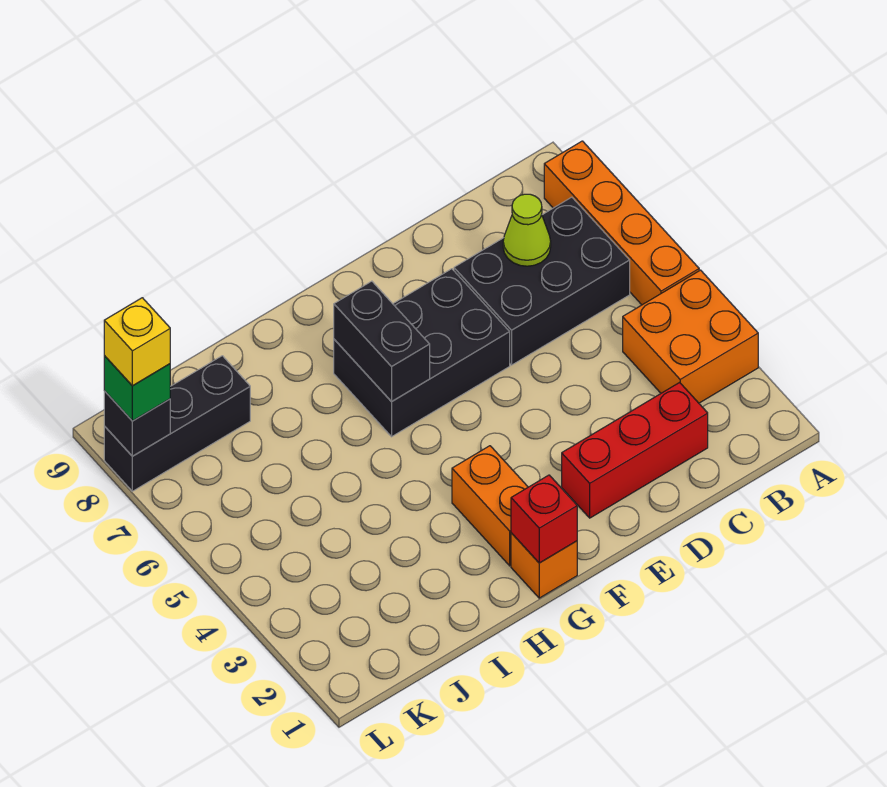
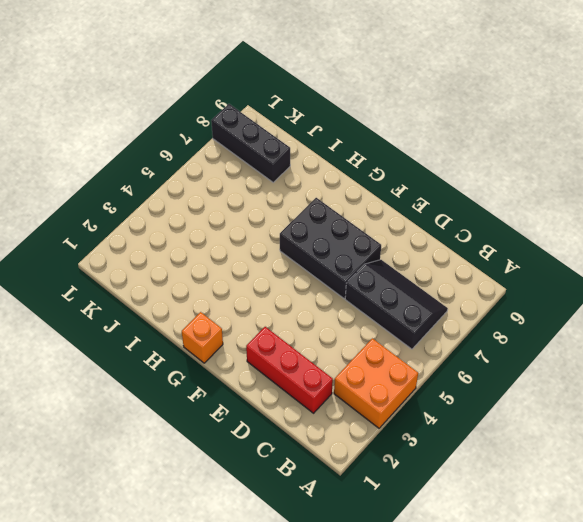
black 2x3 slope [345,260,448,349] -> black 2x3 brick [454,197,630,365]
none -> orange 1x4 brick [544,141,699,305]
none -> orange 1x2 brick [452,446,528,566]
none -> lime 1x1 cone [503,194,551,266]

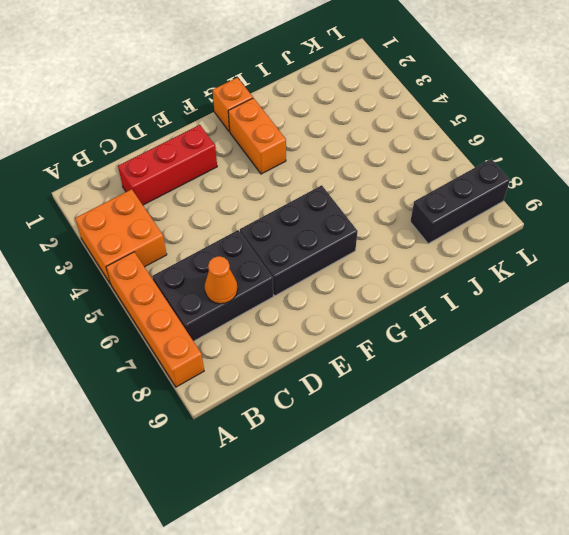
orange 1x1 cone [205,256,238,304] -> lime 1x1 cone [503,194,551,266]
none -> red 1x1 brick [511,475,577,563]
none -> black 1x2 brick [334,281,430,402]
none -> black 1x1 brick [104,391,170,456]

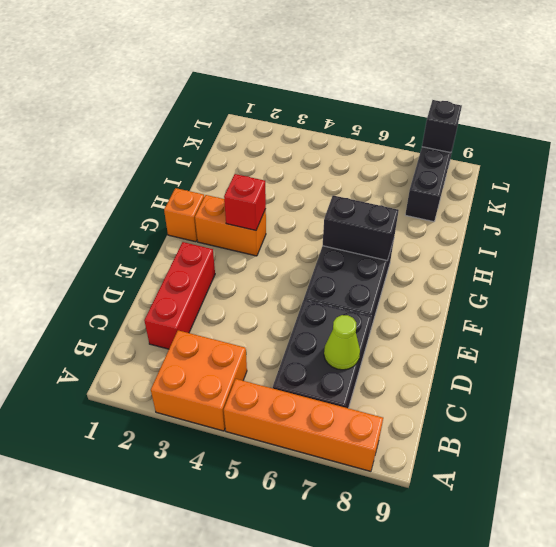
red 1x1 brick [224,174,266,230] -> red 1x1 brick moved to [511,475,577,563]
none -> green 1x1 brick [104,356,170,421]
none -> yellow 1x1 brick [104,298,170,386]

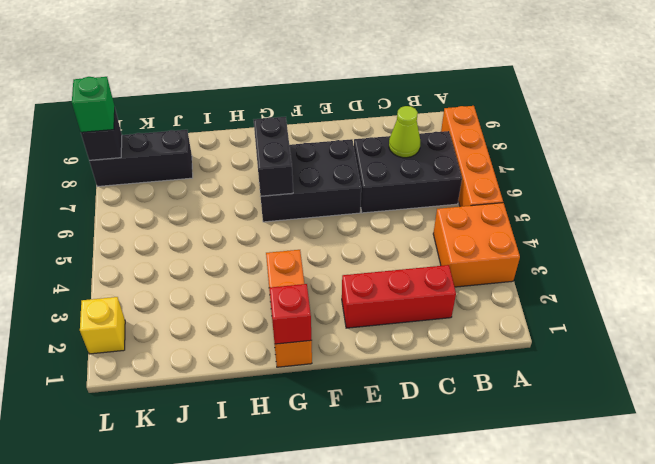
yellow 1x1 brick [80,297,125,354] -> yellow 1x1 brick moved to [104,298,170,386]

